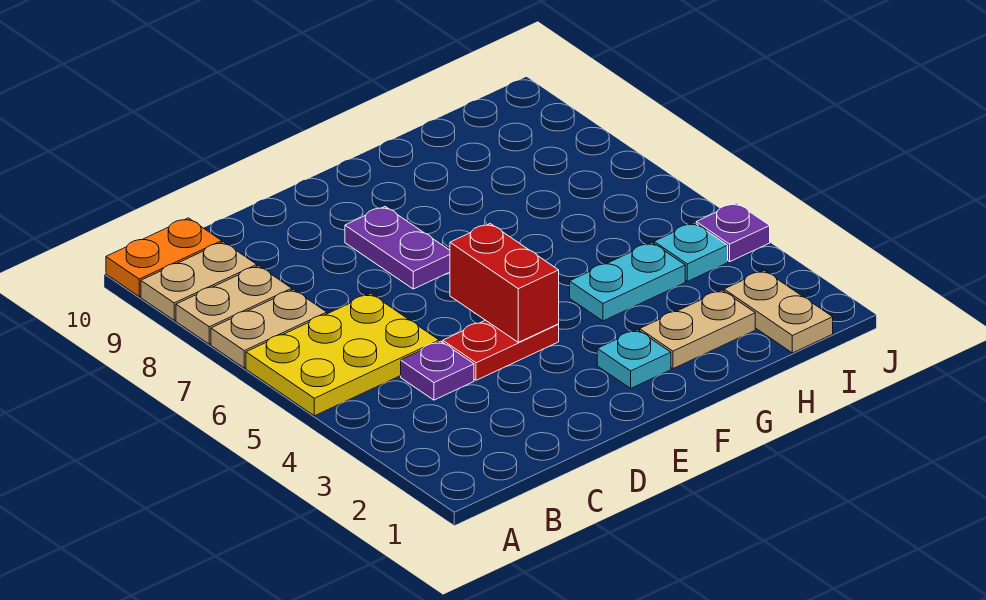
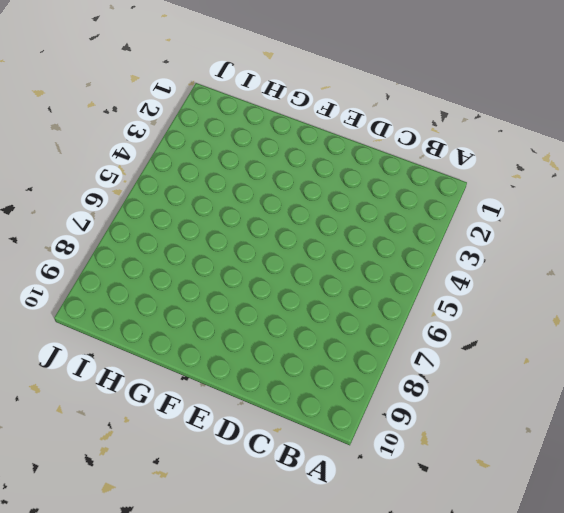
none -> yellow 2x3 plate [246,294,439,416]
none -> tan 1x2 plate [211,290,327,368]
none -> tan 1x2 plate [176,266,292,344]

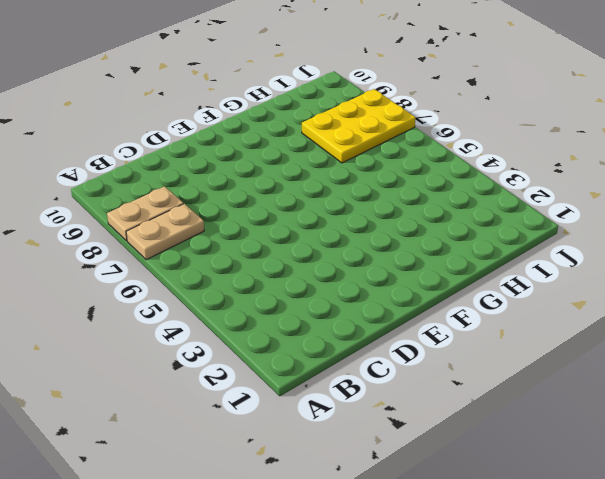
yellow 2x3 plate [302,89,416,163] -> yellow 2x3 plate moved to [246,294,439,416]
none -> tan 1x2 plate [141,242,257,320]
none -> orange 1x2 plate [106,218,222,297]
none -> purple 1x1 plate [401,341,474,400]

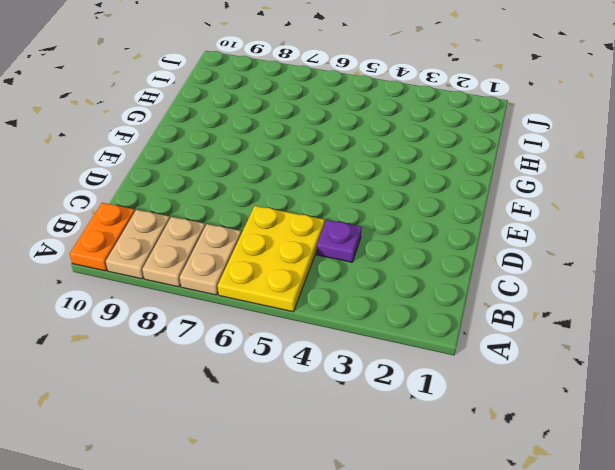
none -> red 1x2 plate [443,320,559,380]
none -> purple 1x2 plate [345,207,450,289]
none -> cyan 1x1 plate [597,330,671,388]

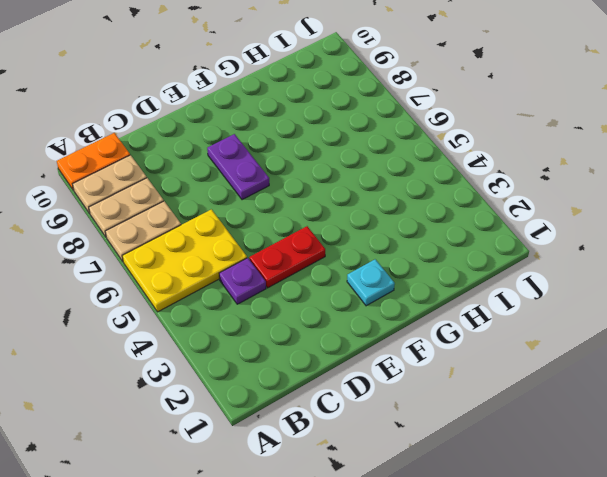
none -> tan 1x2 plate [640,290,755,369]
none -> cyan 1x2 plate [570,243,685,321]
none -> tan 1x2 plate [724,270,833,353]

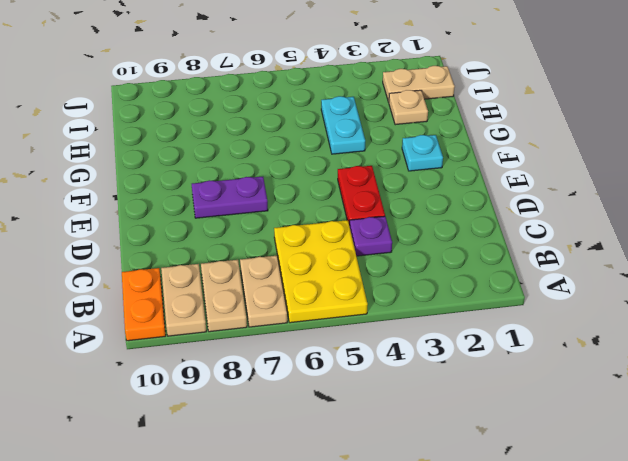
tan 1x1 plate [389,90,428,125] -> tan 1x2 plate [640,290,755,369]
none -> cyan 1x1 plate [654,223,728,281]
none -> purple 1x1 plate [696,203,770,262]
none -> red 1x2 brick [450,224,559,342]

